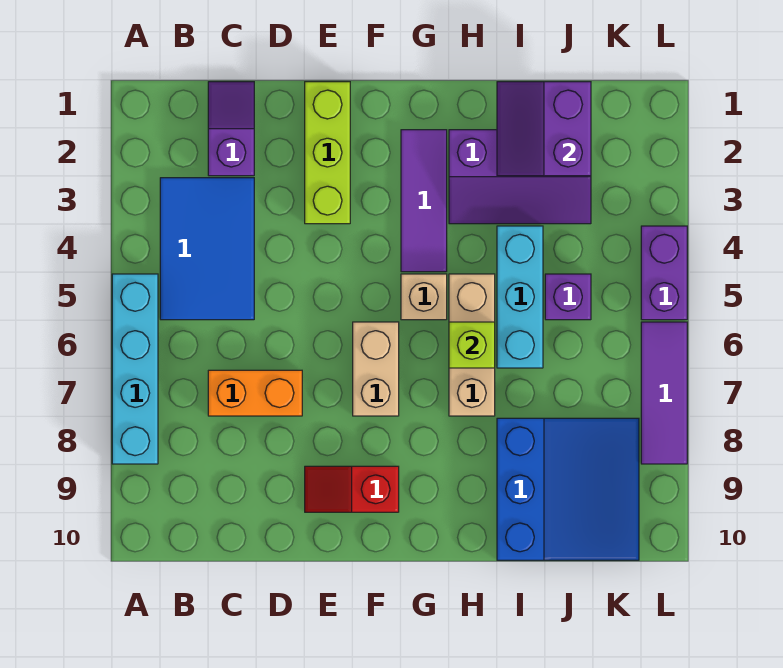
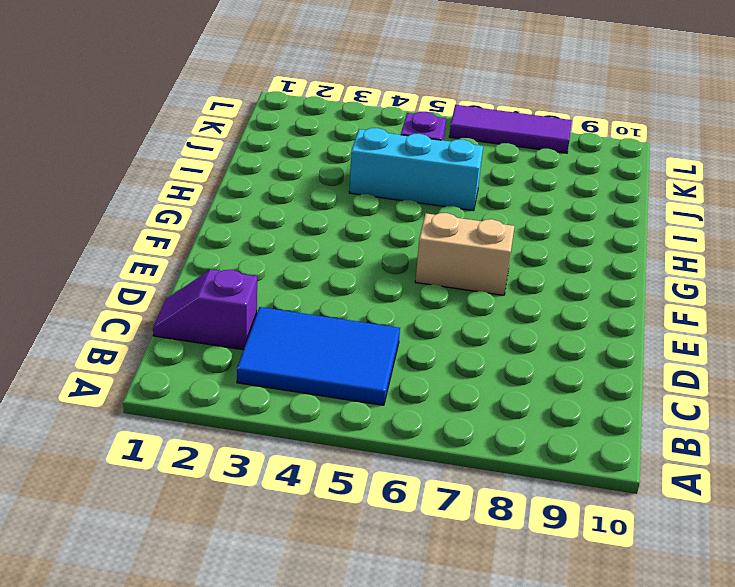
none -> cyan 1x4 brick [112,274,158,464]
none -> orange 1x2 brick [208,370,302,416]
none -> lime 1x3 brick [305,82,350,224]

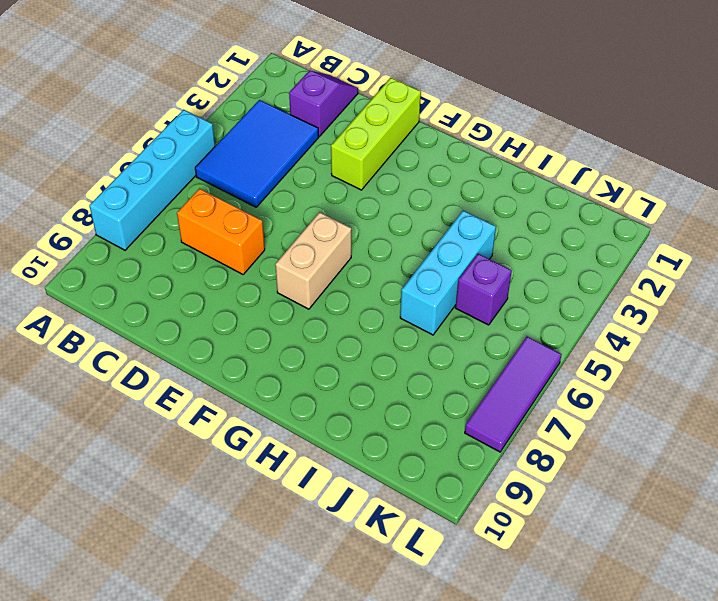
none -> red 1x2 slope [305,466,399,512]
none -> purple 1x3 tile [401,130,447,272]
none -> tan 1x1 brick [401,274,447,320]

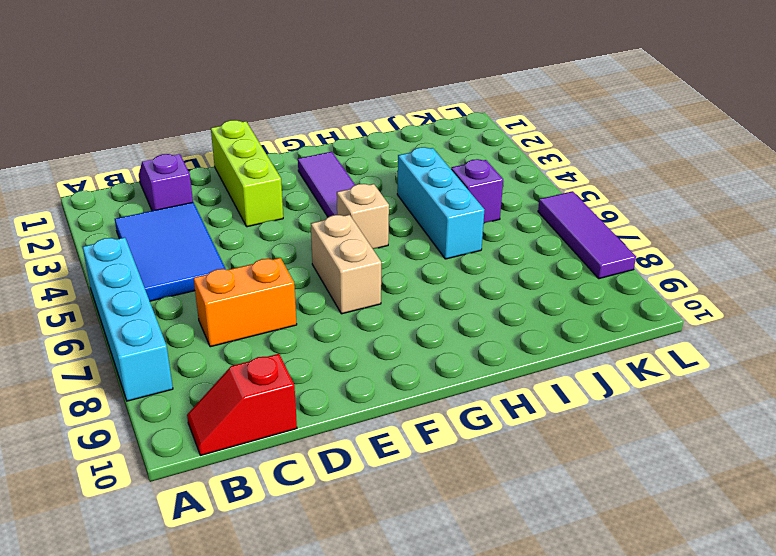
red 1x2 slope [187,354,297,455] -> red 1x2 slope moved to [305,466,399,512]
none -> purple 2x3 slope [449,130,591,224]
none -> tan 1x3 brick [449,274,495,416]
none -> blue 3x3 slope [497,418,639,560]

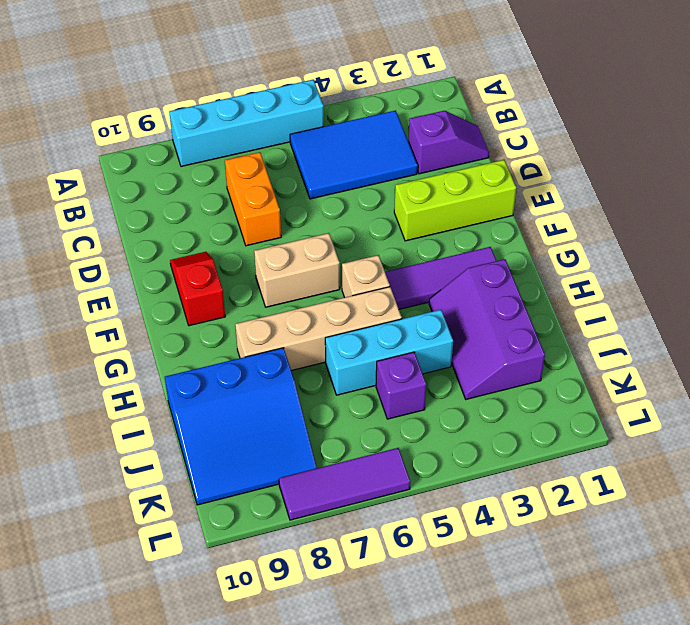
tan 1x4 brick [235,287,402,371] -> tan 1x3 brick [449,274,495,416]
none -> purple 1x2 brick [641,226,687,320]
none -> lime 1x1 brick [449,322,495,368]
none -> purple 2x2 slope [497,82,591,176]

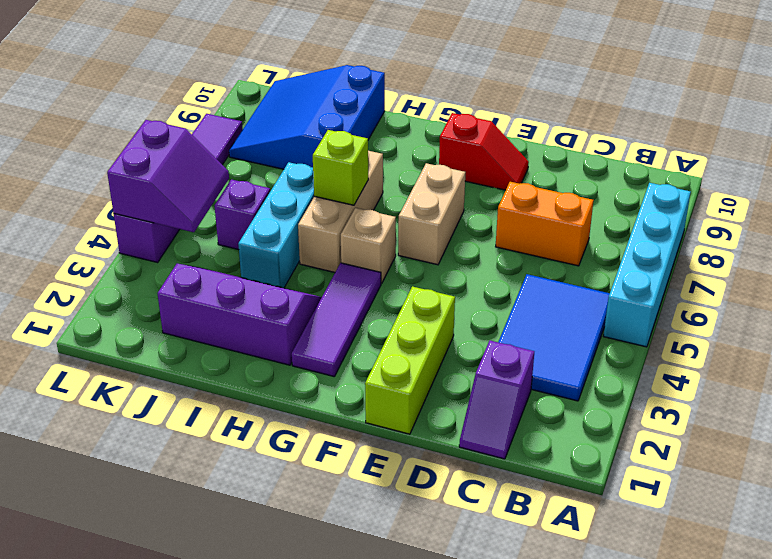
purple 2x2 slope [107,120,229,232] -> purple 2x2 slope moved to [497,82,591,176]

